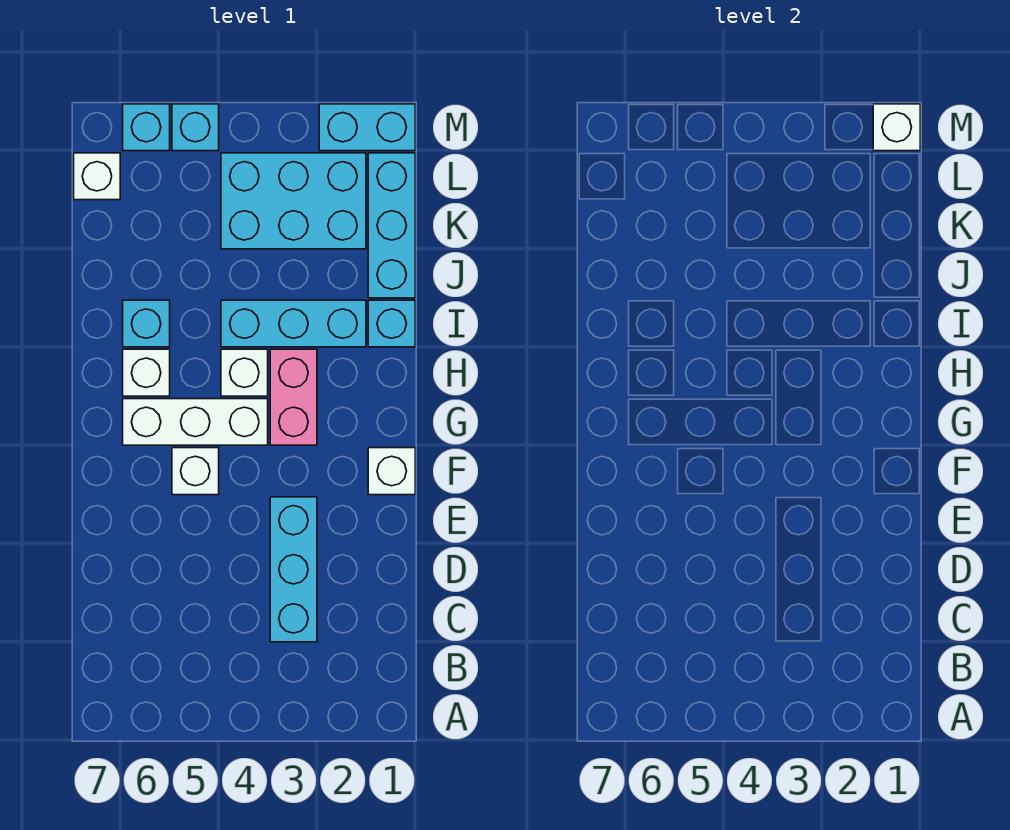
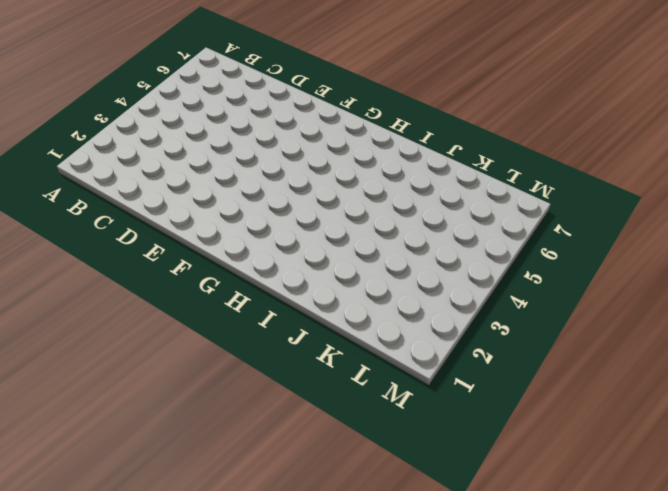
none -> cyan 1x3 brick [270,497,317,642]
none -> white 1x1 brick [368,448,415,495]
none -> white 1x1 brick [172,448,219,495]

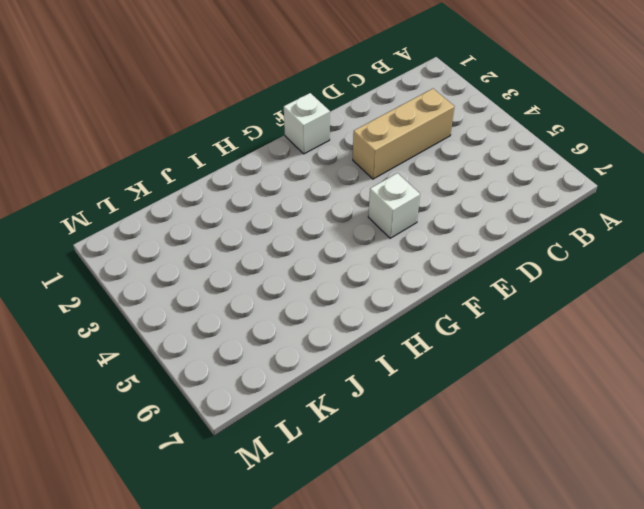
tan 1x3 brick [353,89,455,179] -> cyan 1x3 brick [270,497,317,642]
none -> pink 1x2 brick [270,349,317,445]
none -> white 1x3 brick [123,399,268,445]
none -> white 1x1 brick [221,349,268,396]

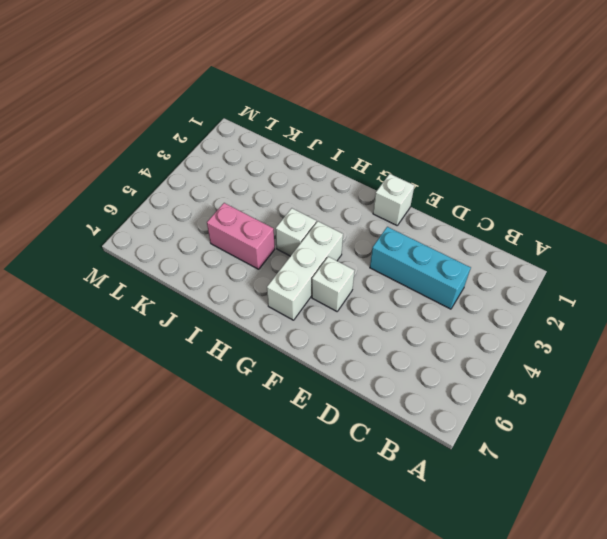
pink 1x2 brick [207,203,275,269] -> pink 1x2 brick moved to [270,349,317,445]
none -> white 1x1 brick [123,349,170,396]
none -> cyan 1x1 brick [368,300,415,347]
none -> cyan 1x3 brick [221,300,366,347]

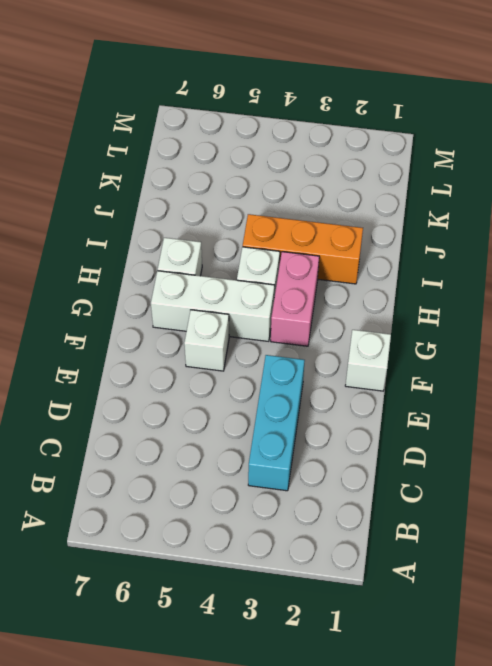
orange 1x3 brick [243,214,363,284] -> cyan 1x3 brick [221,300,366,347]
none -> cyan 1x1 brick [368,300,415,347]
none -> cyan 1x1 brick [123,300,170,347]
none -> cyan 1x3 brick [368,153,415,298]

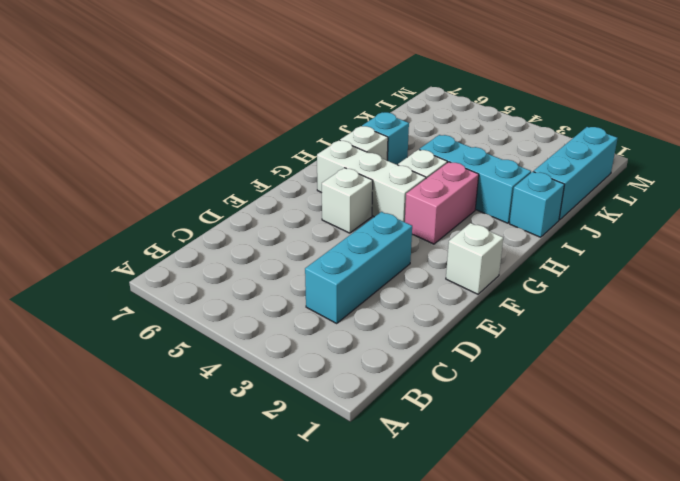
none -> cyan 2x3 brick [221,153,366,249]
none -> white 1x1 brick [74,153,120,200]
none -> cyan 1x2 brick [319,104,415,151]

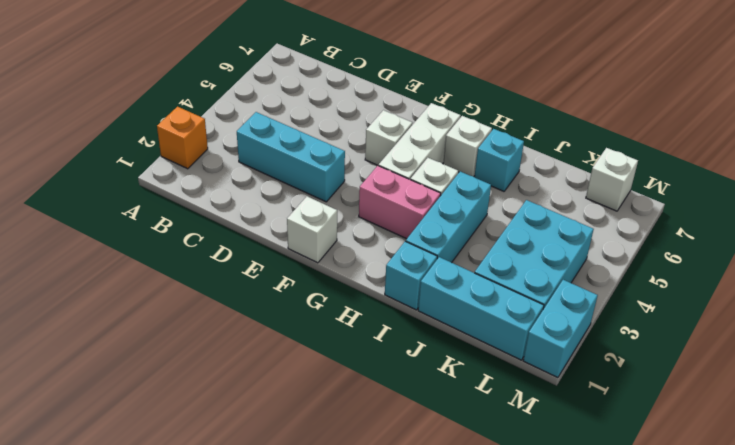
orange 1x1 brick [157,107,208,169] -> none
none -> cyan 1x1 brick [172,104,219,151]
none -> cyan 1x1 brick [123,104,170,151]
none -> white 1x1 brick [873,104,920,151]

